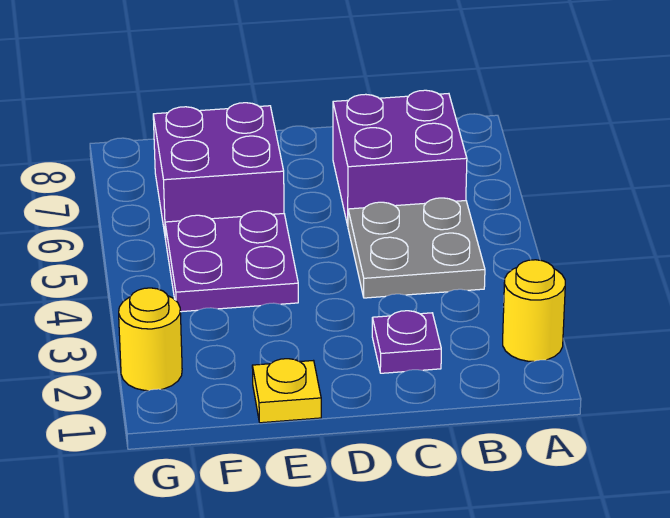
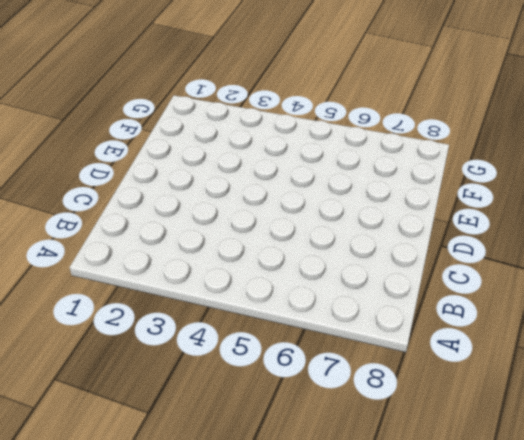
none -> yellow 1x1 round brick [503,260,565,361]
none -> grey 2x2 plate [348,198,485,298]

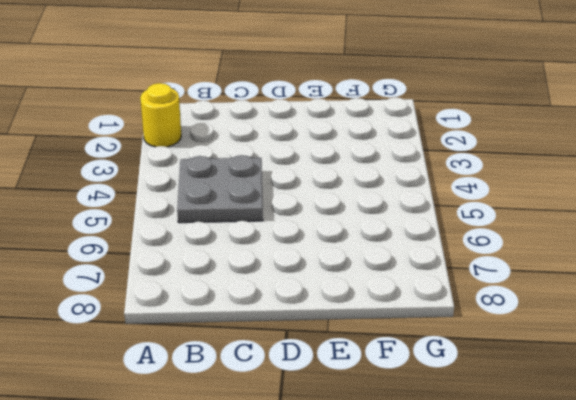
none -> purple 2x2 brick [333,90,467,225]
none -> purple 1x1 plate [372,311,441,373]

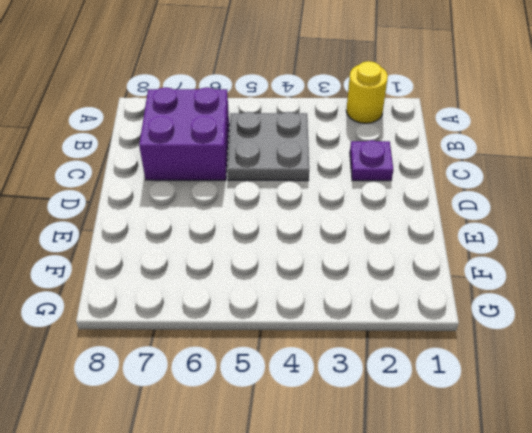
none -> yellow 1x1 plate [252,359,321,423]
none -> purple 2x2 plate [165,211,298,312]

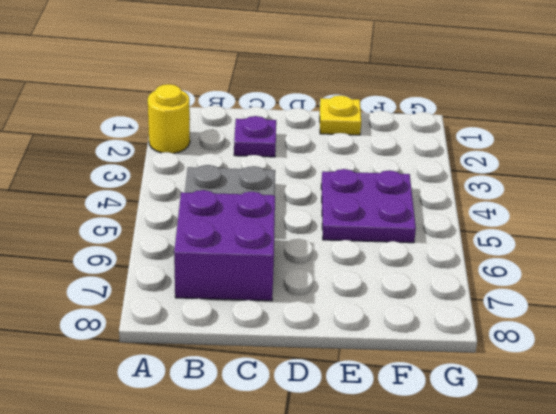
none -> purple 2x2 brick [153,103,284,239]
none -> yellow 1x1 round brick [119,288,182,391]

